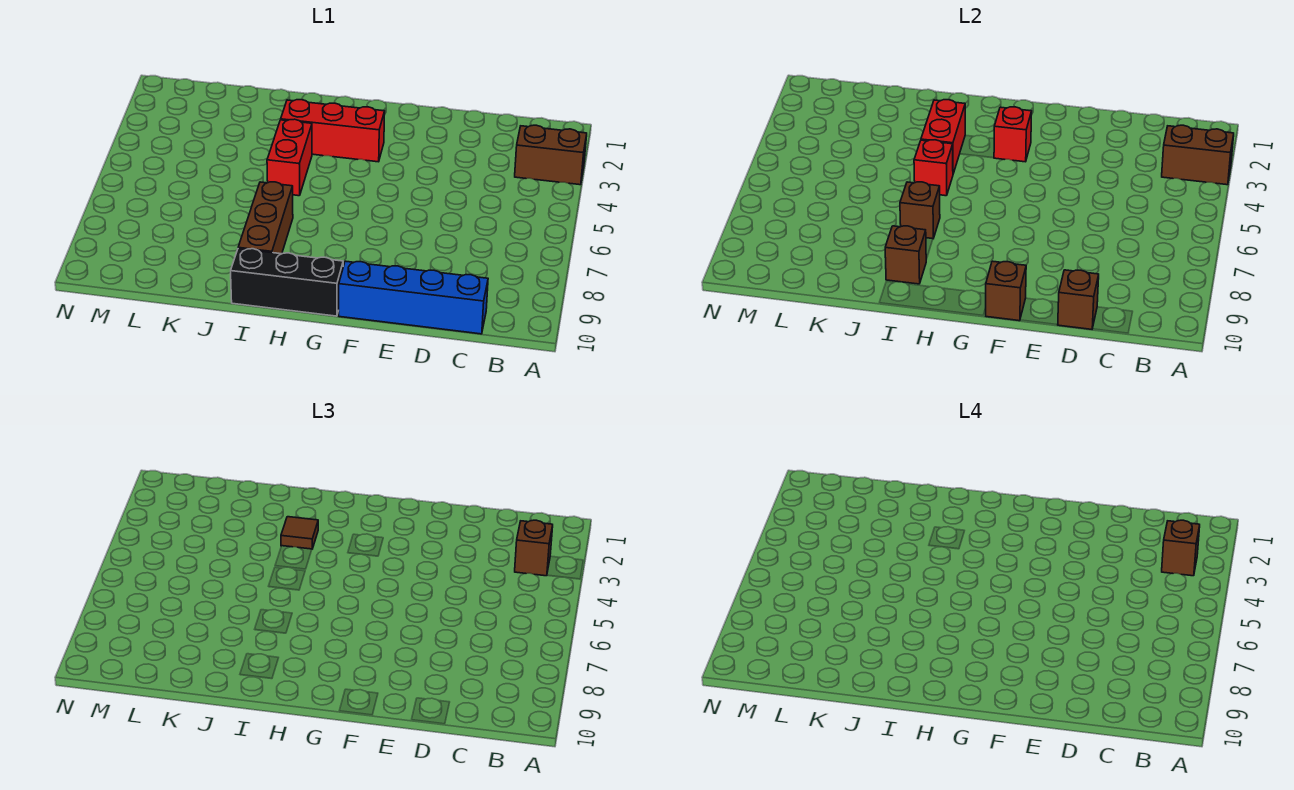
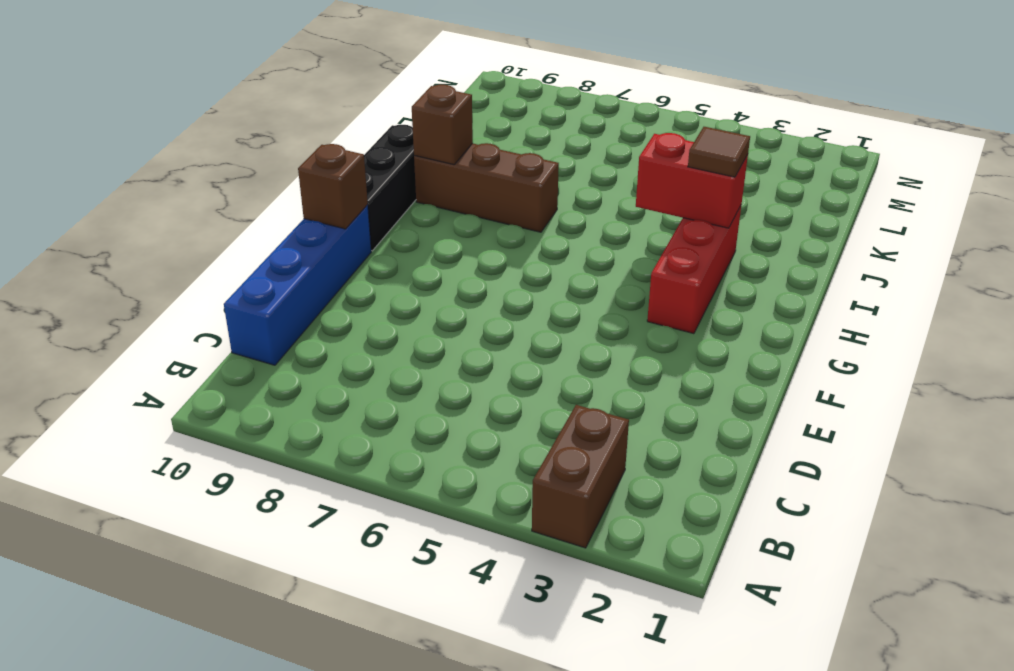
none -> red 1x2 brick [267,119,312,196]
none -> brown 1x2 brick [1162,125,1234,185]
none -> brown 1x1 brick [1058,270,1099,329]

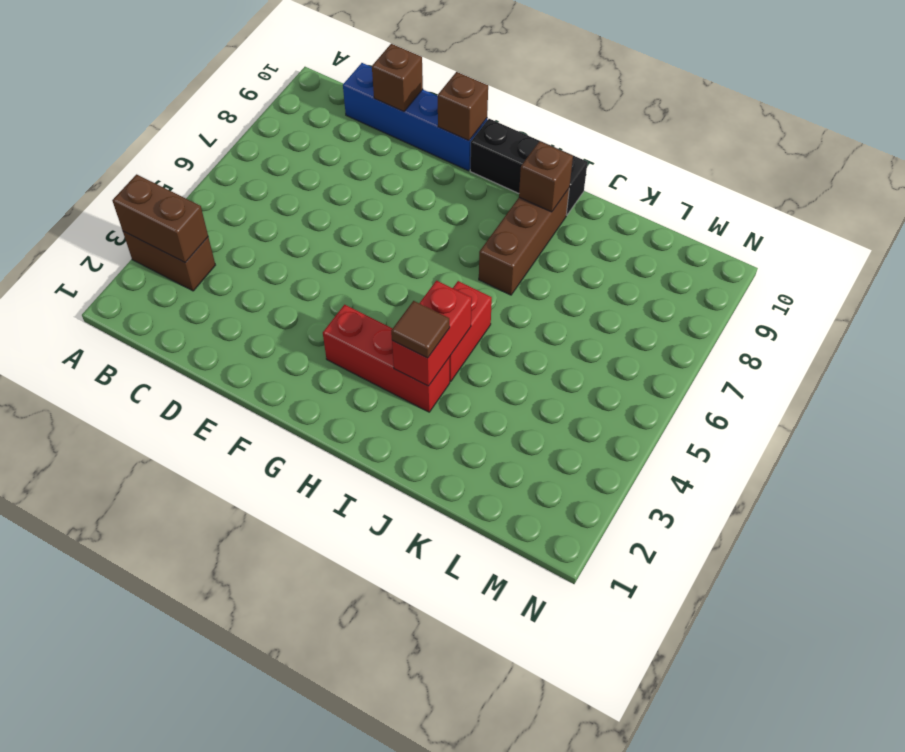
none -> red 1x1 brick [994,107,1032,162]
none -> red 1x1 brick [914,140,953,196]
none -> brown 1x1 brick [900,182,940,239]

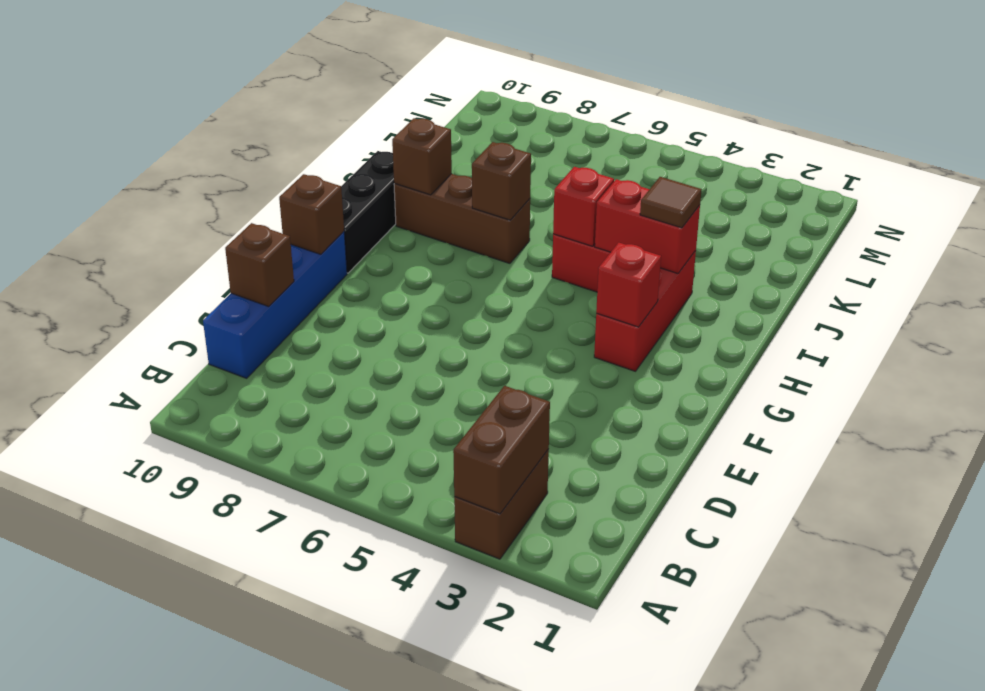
none -> brown 1x1 brick [515,520,553,576]
none -> brown 1x1 brick [1162,520,1200,576]

